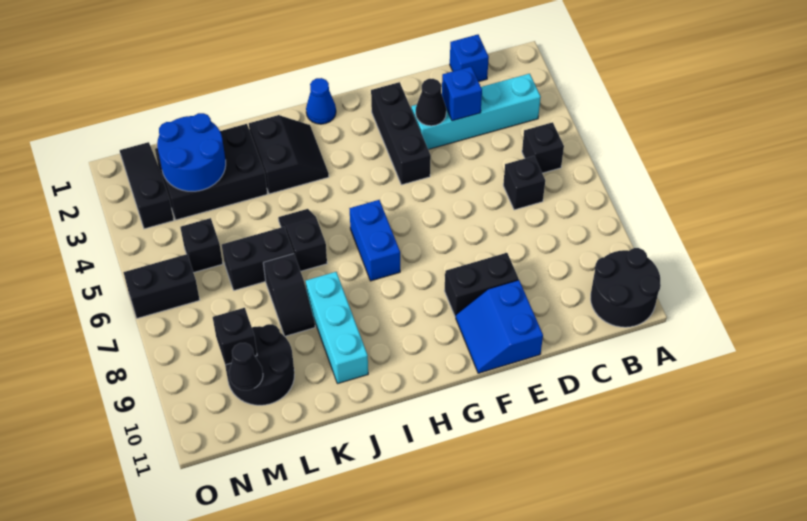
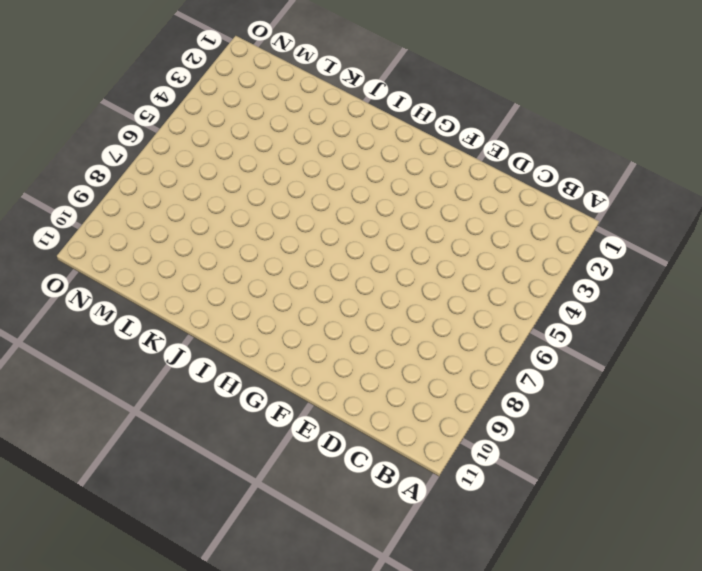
none -> black 2x2 round brick [591,248,661,327]
none -> cyan 1x4 brick [411,74,541,149]
none -> black 1x1 brick [522,122,564,173]

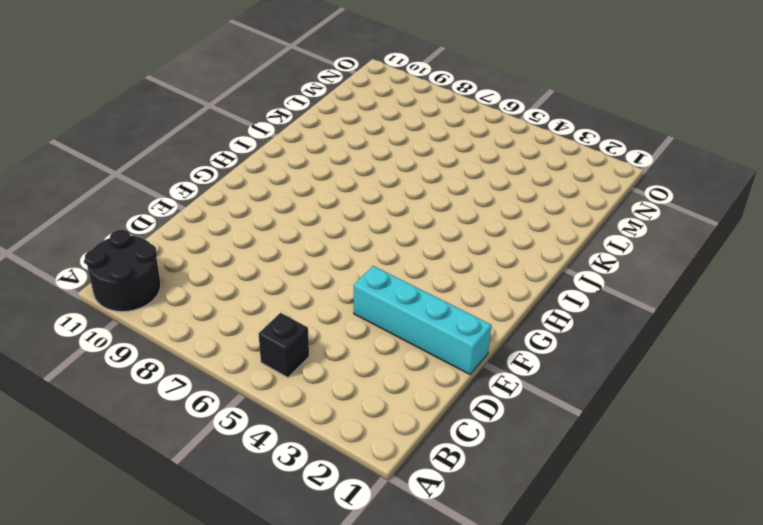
cyan 1x4 brick [354,266,492,374] -> cyan 1x4 brick turned to [411,74,541,149]
none -> blue 1x1 brick [450,35,489,82]
none -> black 1x1 brick [503,156,545,210]
none -> black 1x2 brick [445,253,519,317]

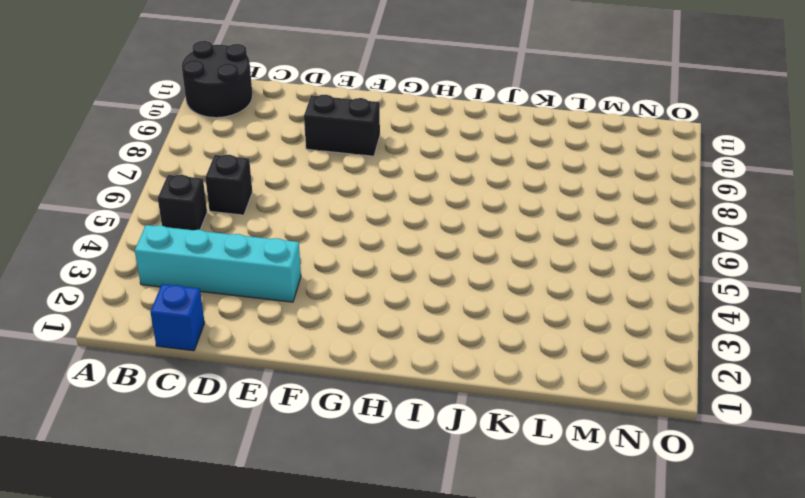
none -> blue 2x2 slope [456,280,543,373]
none -> black 1x3 brick [371,82,431,185]
none -> blue 1x1 cone [306,78,336,124]

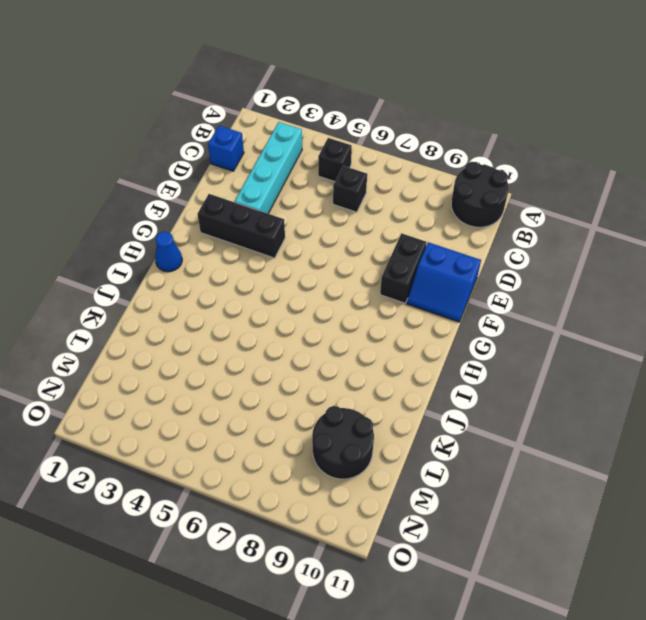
none -> blue 1x2 brick [349,200,400,281]
none -> black 2x2 slope [249,115,329,194]
none -> black 1x2 slope [278,209,327,271]

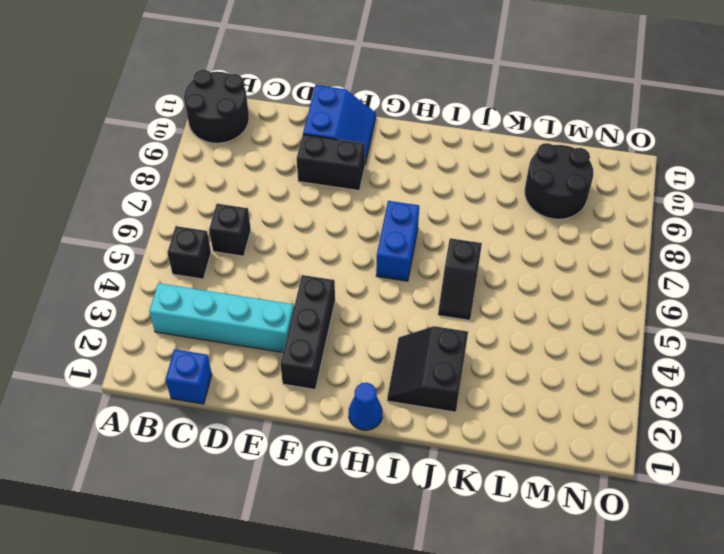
none -> cyan 1x3 brick [306,272,368,384]
none -> black 2x3 brick [155,124,267,220]
none -> black 1x2 brick [222,227,294,290]

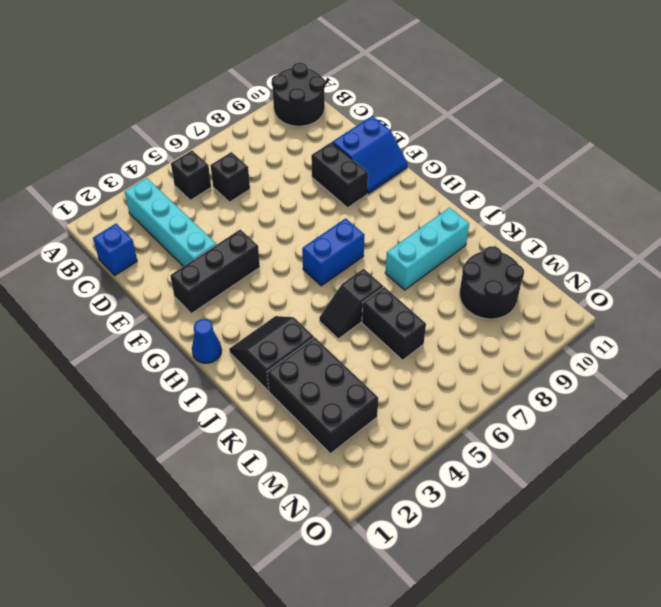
none -> black 1x2 slope [263,254,315,336]
none -> black 1x1 brick [180,218,223,273]
none -> black 1x3 slope [120,142,174,229]

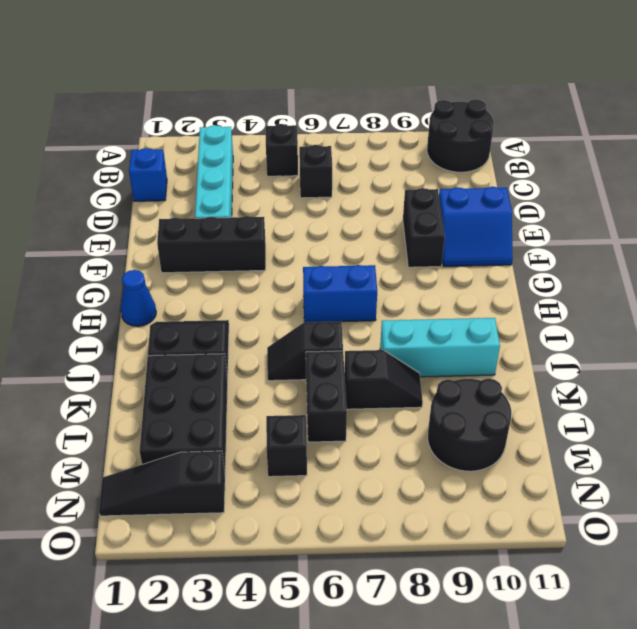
none -> black 1x2 brick [123,254,200,318]
none -> blue 1x1 brick [442,67,482,121]
none -> black 1x1 cone [416,78,446,126]

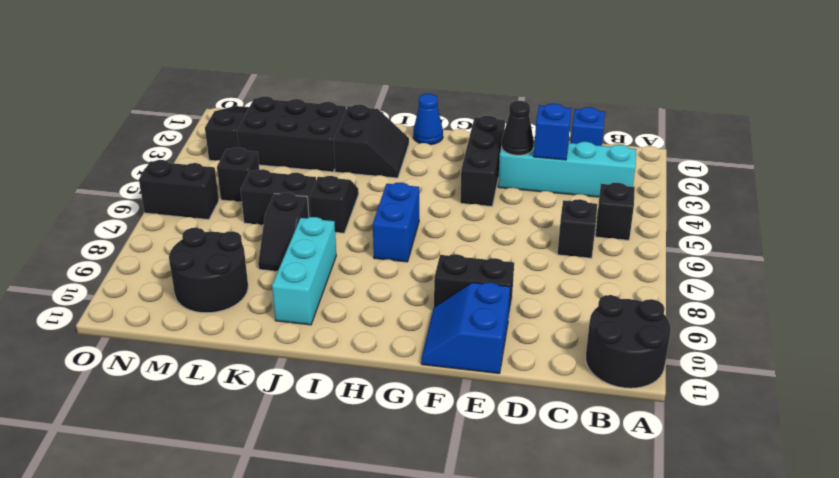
none -> blue 2x2 round brick [157,113,226,191]
none -> black 1x1 brick [213,308,257,365]
none -> black 1x1 cone [229,343,263,390]

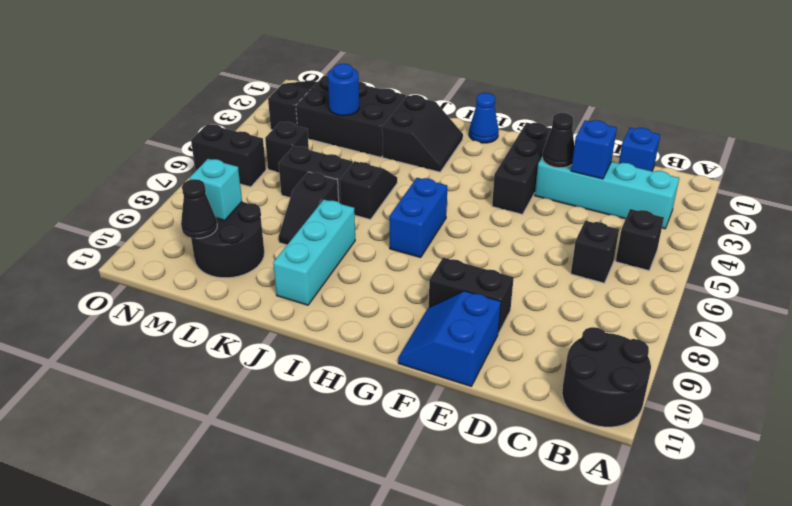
blue 1x1 round brick [328,64,359,116] -> blue 2x2 round brick [157,113,226,191]
cyan 1x1 brick [190,159,242,220] -> black 1x1 brick [213,308,257,365]

